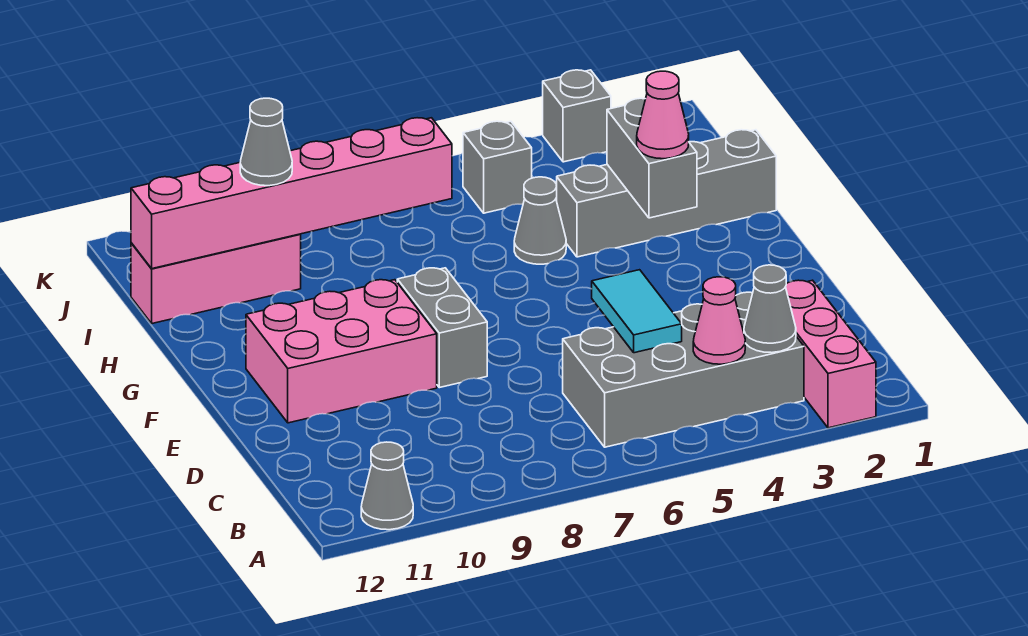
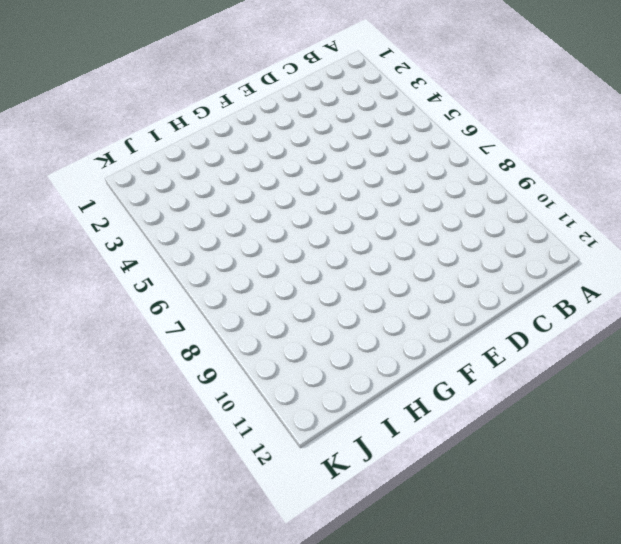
none -> pink 1x3 brick [786,280,876,428]
none -> grey 1x1 cone [361,442,413,530]
none -> grey 2x4 brick [563,292,804,447]

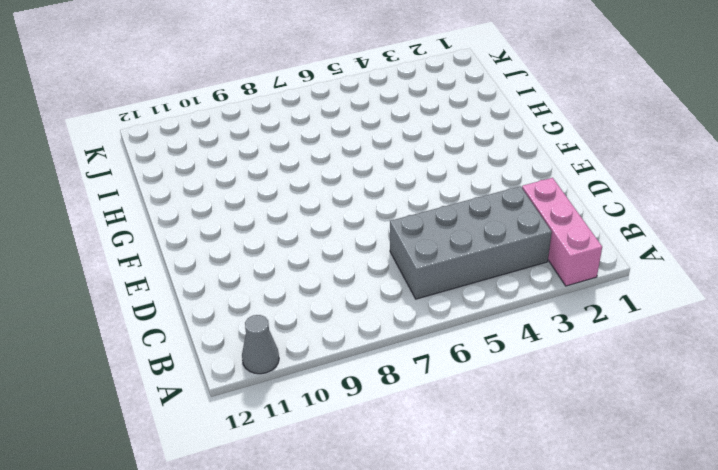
none -> grey 1x2 brick [397,268,487,388]
none -> pink 2x3 brick [246,280,437,423]
none -> grey 1x4 brick [557,130,776,257]

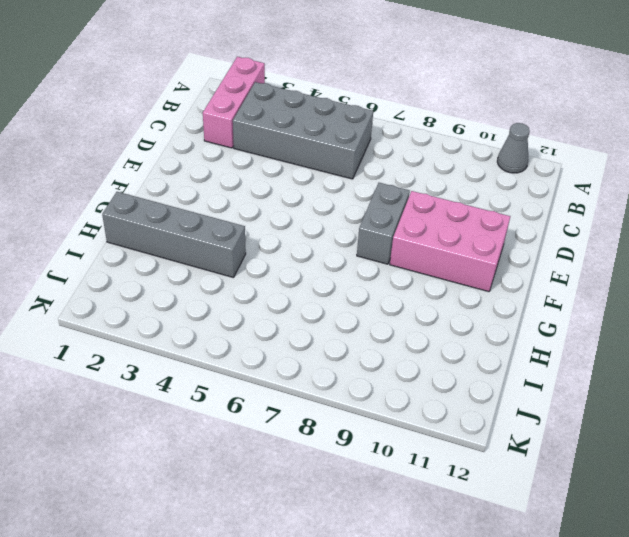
none -> grey 1x1 cone [514,177,566,264]
none -> pink 1x3 brick [131,234,301,323]
none -> grey 1x1 brick [463,121,532,213]

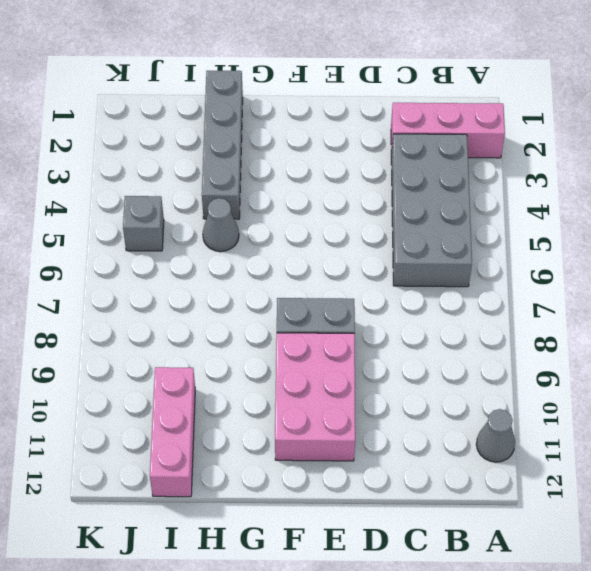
none -> grey 1x1 brick [543,70,611,162]
none -> grey 1x1 cone [744,265,796,353]
none -> pink 1x1 cone [693,277,745,364]

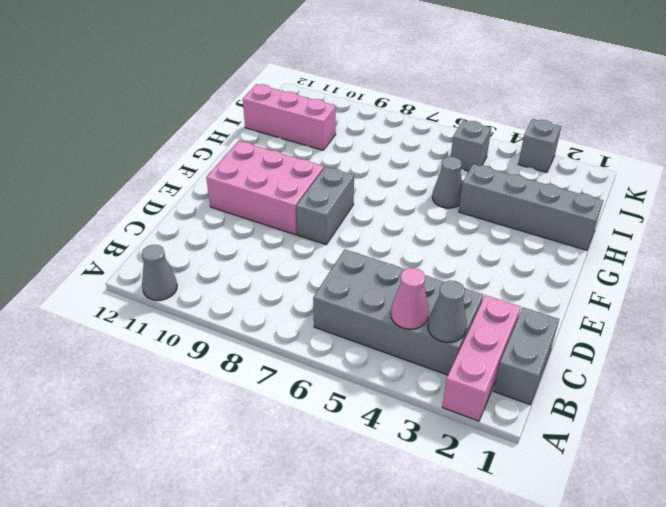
grey 1x2 brick [494,307,559,405] -> grey 1x2 brick moved to [607,98,697,218]
none -> cyan 1x2 tile [592,270,682,353]
none -> pink 1x6 brick [131,118,452,269]
none -> pink 1x1 cone [637,71,689,159]

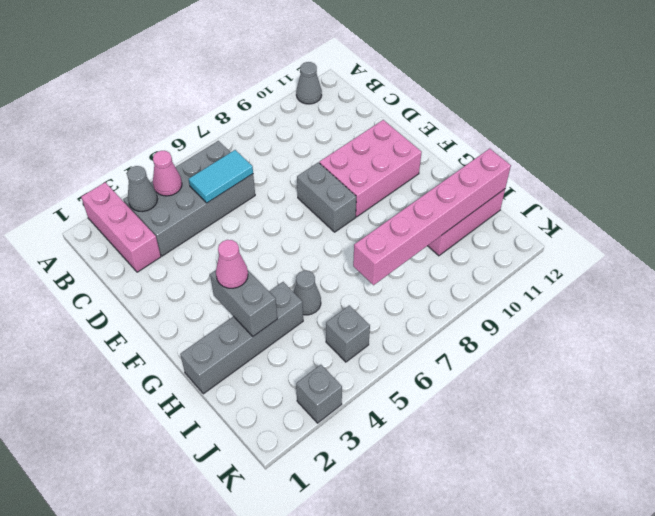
cyan 1x2 tile [189,150,253,203] -> cyan 1x2 tile turned to [592,270,682,353]
none -> grey 1x1 cone [240,98,292,186]

